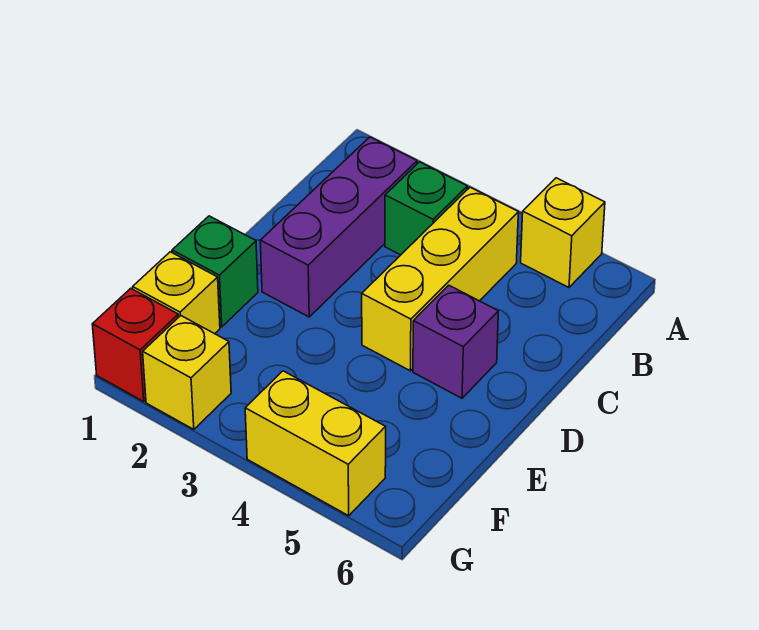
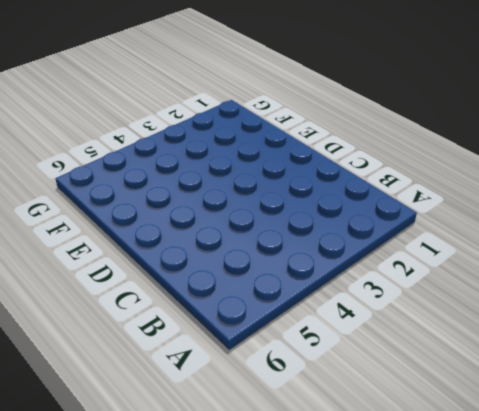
none -> yellow 1x1 brick [521,178,605,287]
none -> purple 1x3 brick [260,137,417,317]

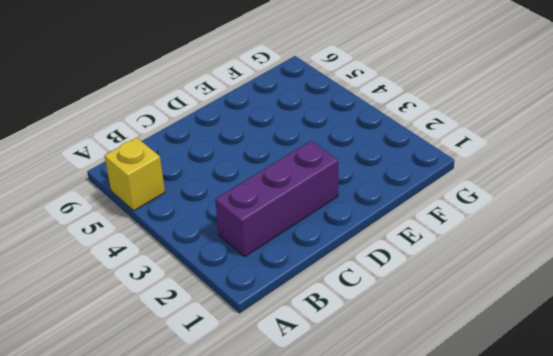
none -> green 1x1 brick [385,162,467,255]
none -> yellow 1x3 brick [362,187,518,371]

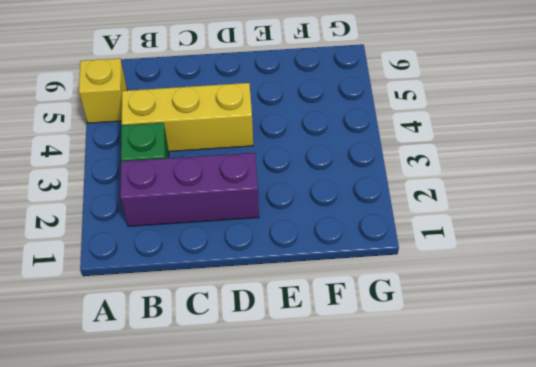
none -> purple 1x1 brick [413,285,498,398]
none -> green 1x1 brick [172,216,258,327]

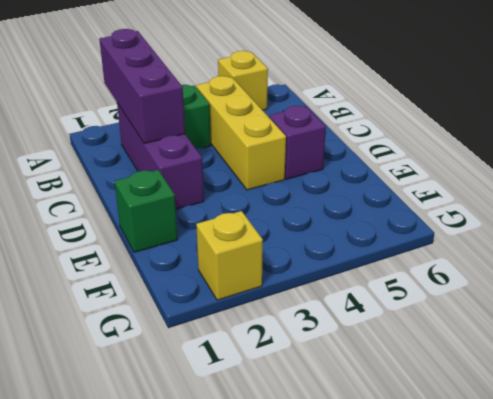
purple 1x3 brick [99,29,185,144] -> none
none -> yellow 1x1 brick [133,252,220,334]
none -> red 1x1 brick [92,288,178,401]

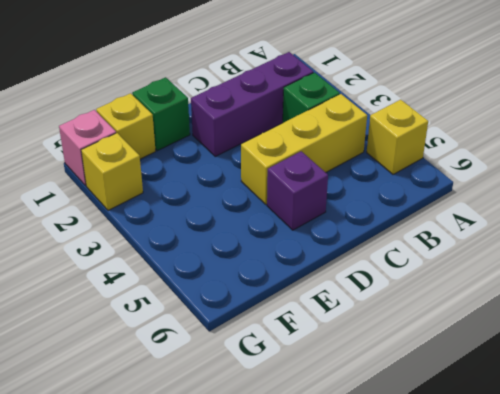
pink 1x1 brick [59,110,116,186] -> red 1x1 brick [92,288,178,401]
none -> yellow 1x2 brick [245,371,386,516]

